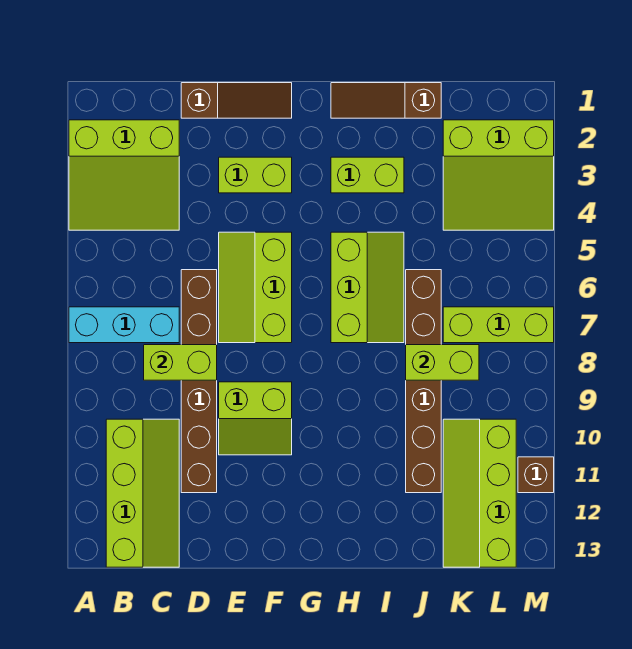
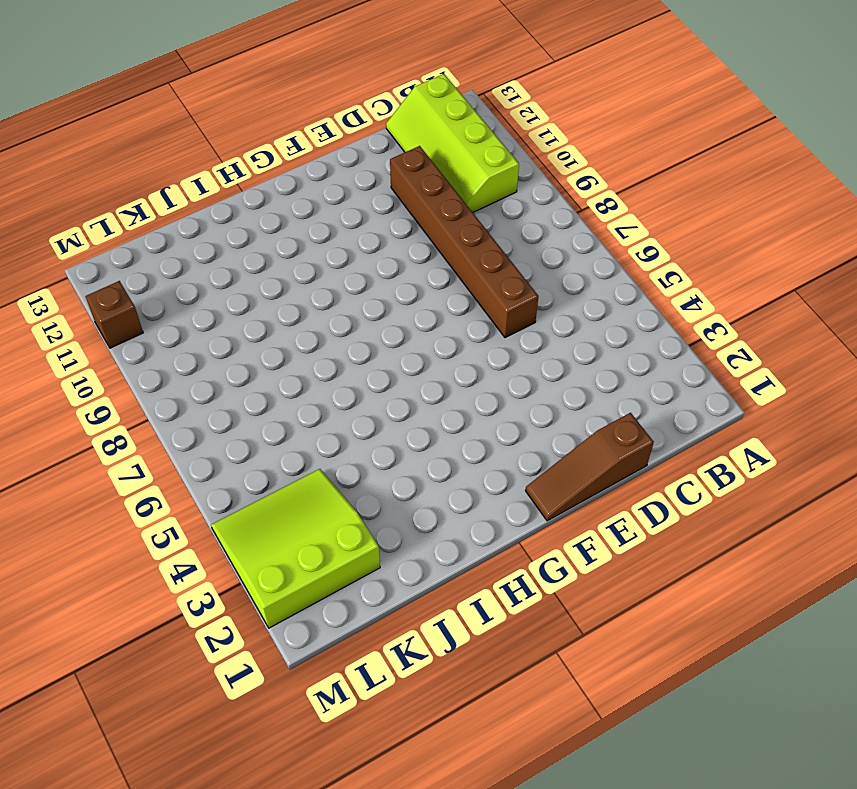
none -> lime 3x3 slope [69,120,179,230]
none -> cyan 1x3 brick [69,307,179,343]
none -> lime 1x2 brick [219,157,292,193]

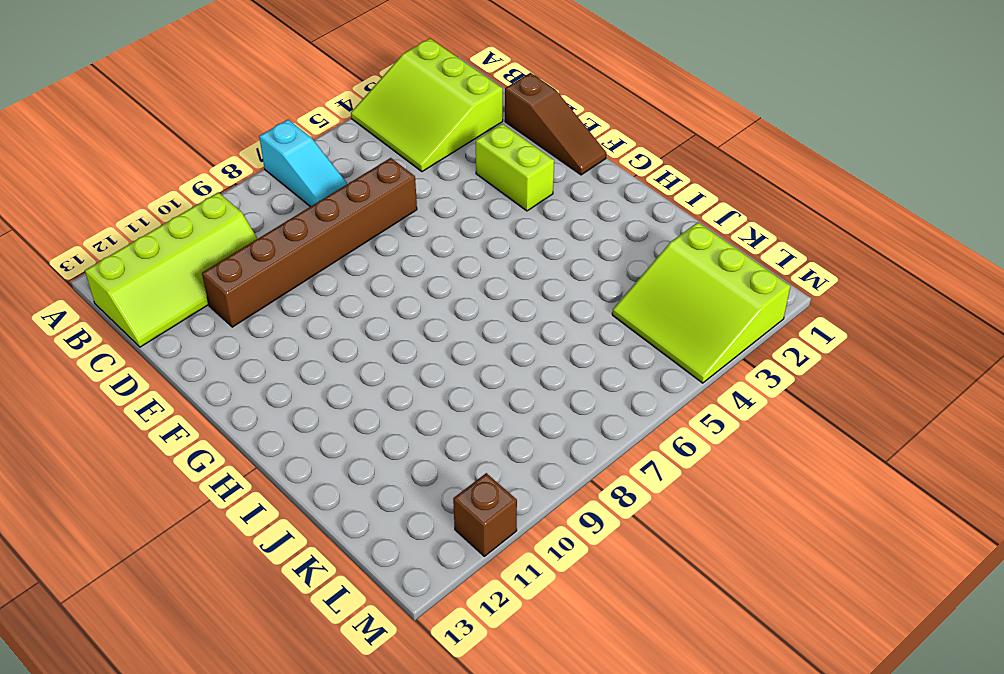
cyan 1x3 slope [259,120,347,207] -> cyan 1x3 brick [69,307,179,343]
none -> lime 2x3 slope [219,232,292,343]
none -> lime 2x2 slope [219,382,292,455]
none -> brown 1x3 slope [331,83,441,118]

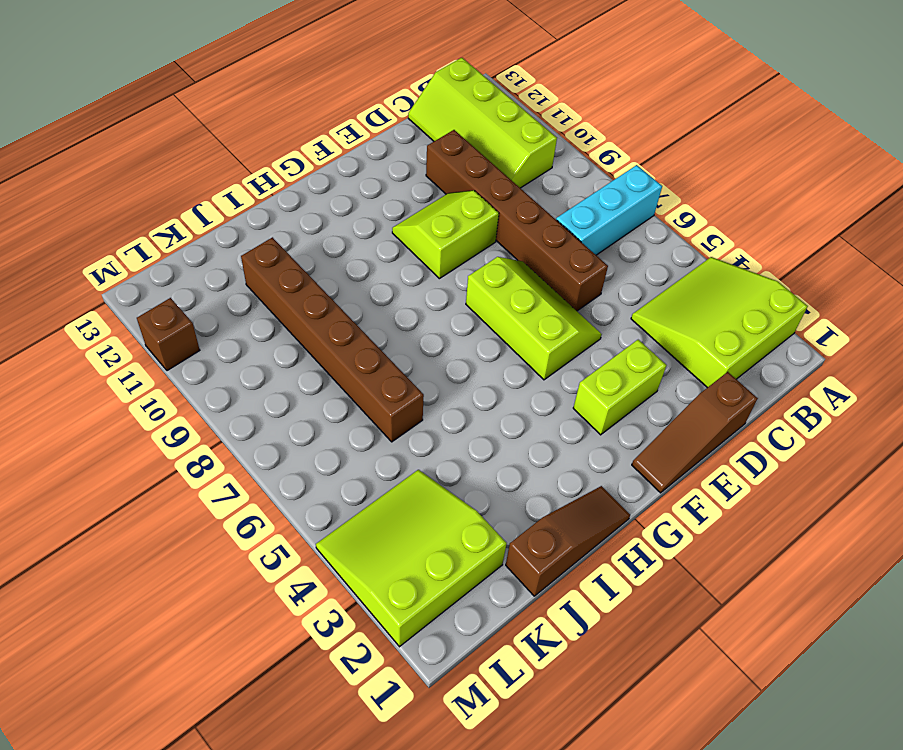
none -> lime 1x2 brick [331,157,404,193]
none -> lime 2x3 slope [331,232,404,343]
none -> lime 1x3 brick [443,307,554,343]

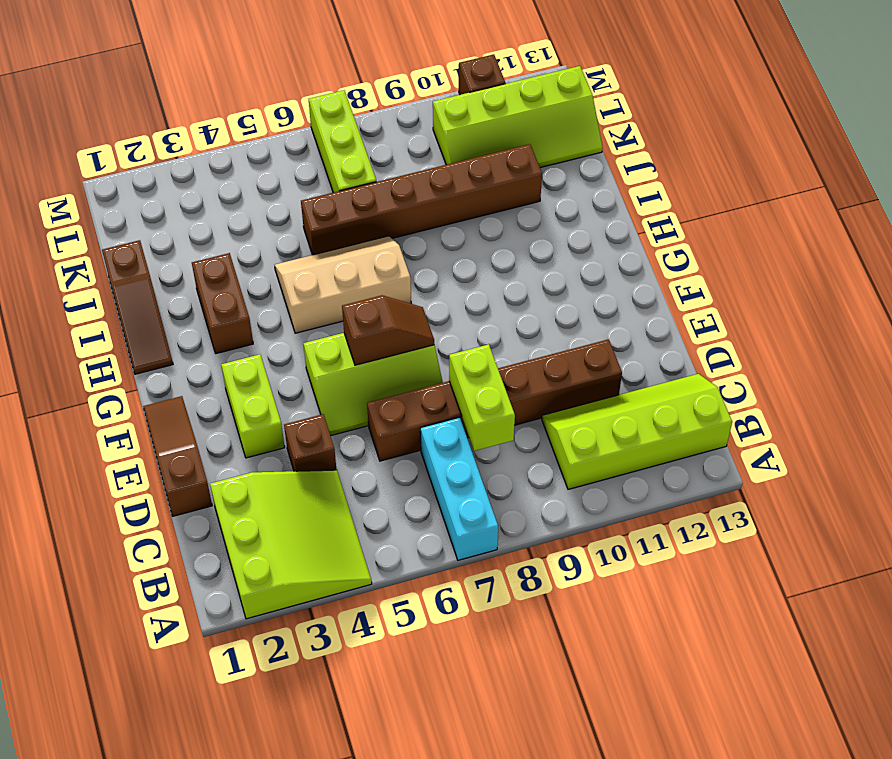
brown 1x1 brick [284,414,336,471] -> none
brown 1x2 slope [342,295,434,365] -> none
brown 1x2 brick [192,253,253,354] -> lime 1x2 brick [331,157,404,193]
tan 2x3 slope [275,236,411,333] -> lime 2x3 slope [331,232,404,343]
none -> lime 2x2 slope [219,382,292,455]
none -> lime 3x3 slope [443,120,554,230]
none -> lime 1x2 brick [406,345,479,380]

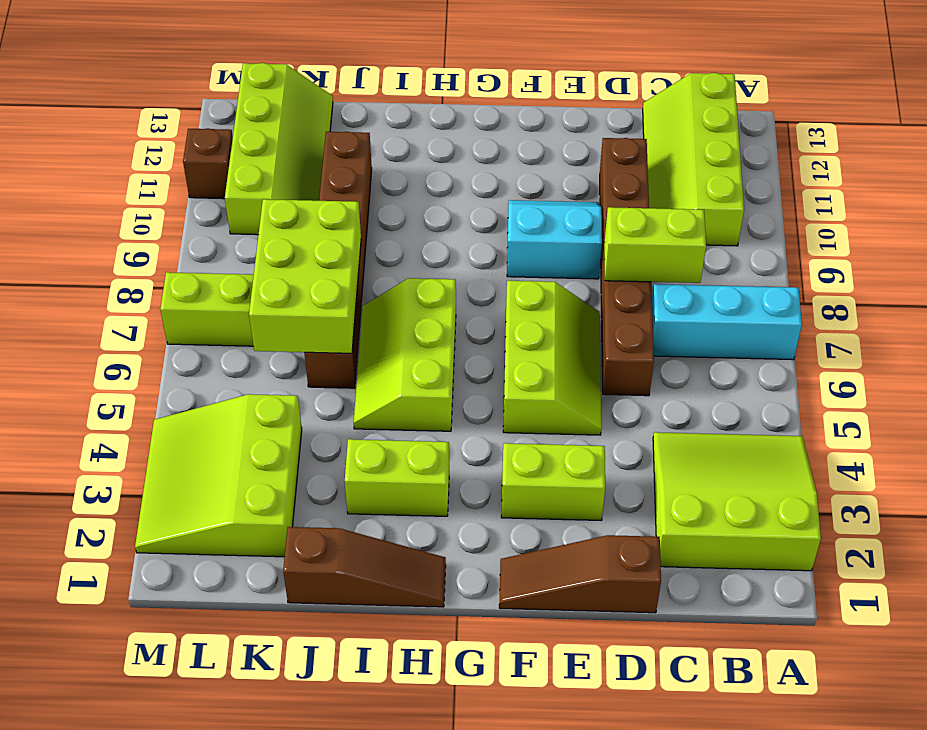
cyan 2x2 slope [507,200,602,279] -> lime 2x2 slope [219,382,292,455]
lime 2x3 brick [249,199,361,353] -> lime 1x2 brick [406,345,479,380]
lime 3x3 slope [135,394,302,557] -> lime 3x3 slope turned to [443,120,554,230]

